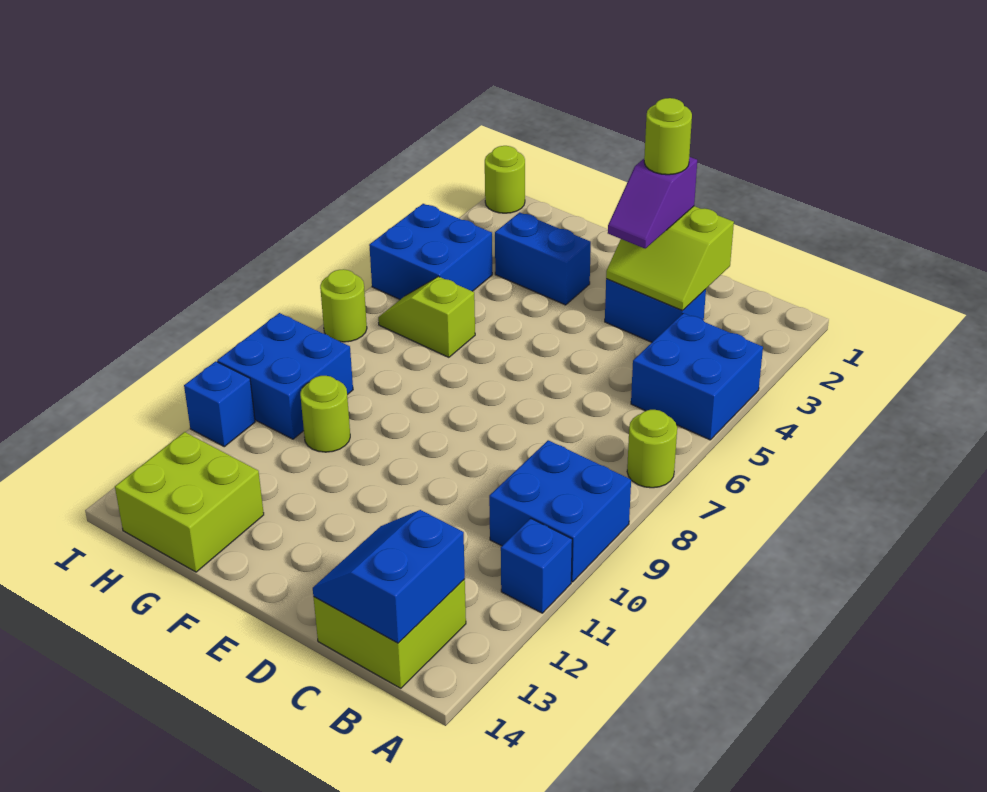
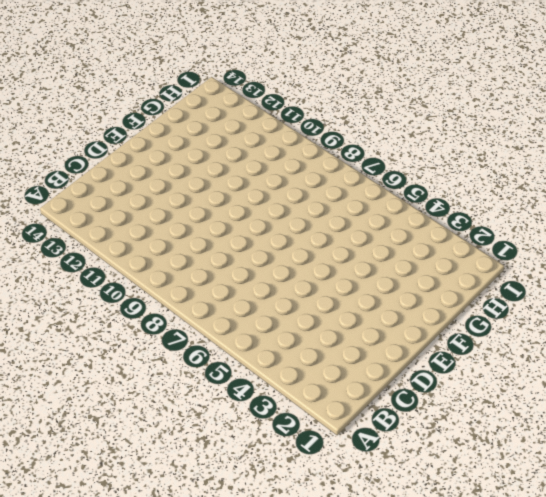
none -> blue 2x2 brick [631,313,763,440]
none -> lime 1x1 round brick [627,410,677,488]
none -> blue 2x2 brick [489,440,631,582]

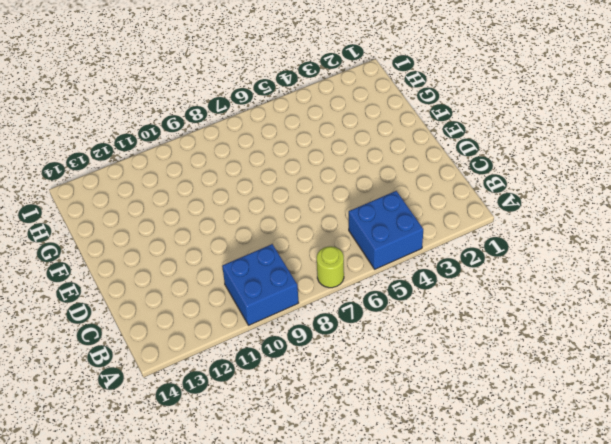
none -> blue 1x1 brick [501,518,572,613]
none -> lime 2x2 brick [314,579,466,688]
none -> blue 1x2 brick [605,279,706,342]

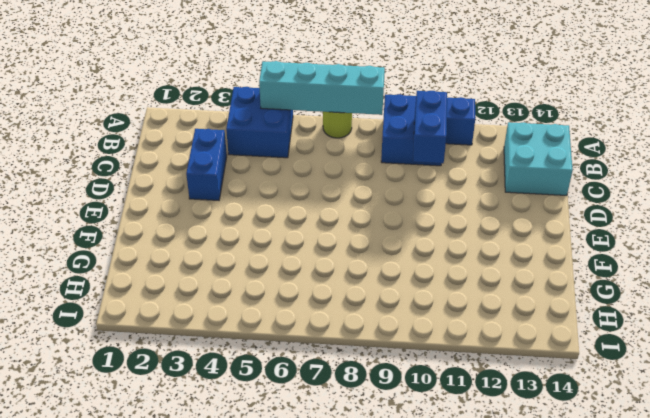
cyan 1x4 brick [259,61,385,115] -> none
blue 1x2 brick [413,91,447,163] -> blue 1x2 brick moved to [495,212,591,305]
cyan 2x2 brick [504,122,573,195] -> lime 2x2 brick [314,579,466,688]
none -> lime 1x2 slope [378,277,475,357]
none -> lime 1x1 round brick [300,376,350,452]
none -> lime 2x2 brick [115,432,264,572]

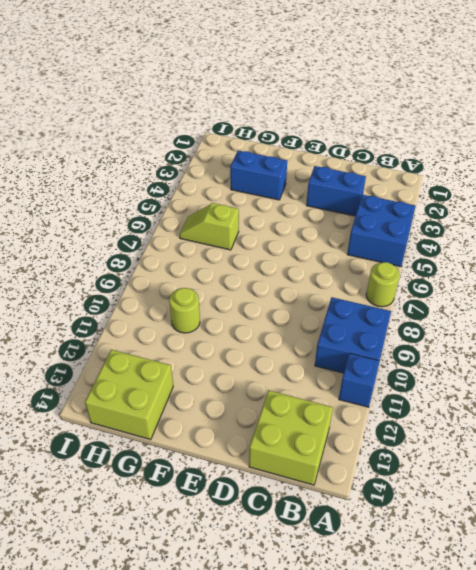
none -> blue 2x2 brick [369,204,492,299]
none -> blue 2x2 brick [217,313,353,439]
none -> lime 1x1 round brick [485,146,525,213]

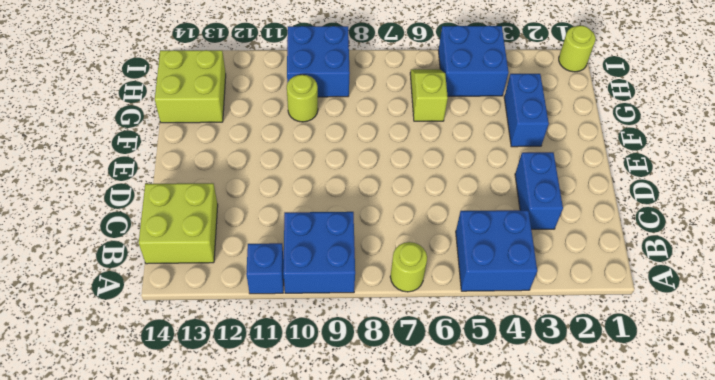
none -> lime 1x1 round brick [320,269,367,342]
none -> blue 1x1 brick [184,361,255,447]
none -> blue 2x2 slope [313,510,465,643]

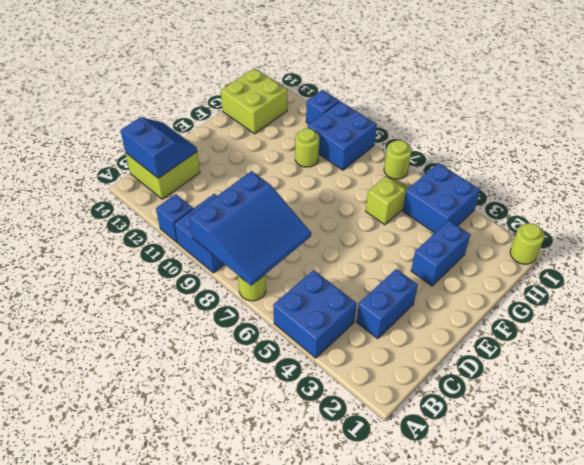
blue 3x3 slope [190,171,311,286] -> none
none -> lime 2x2 slope [606,206,734,311]
none -> purple 1x2 slope [608,157,697,248]
none -> lime 1x1 round brick [644,98,692,175]

